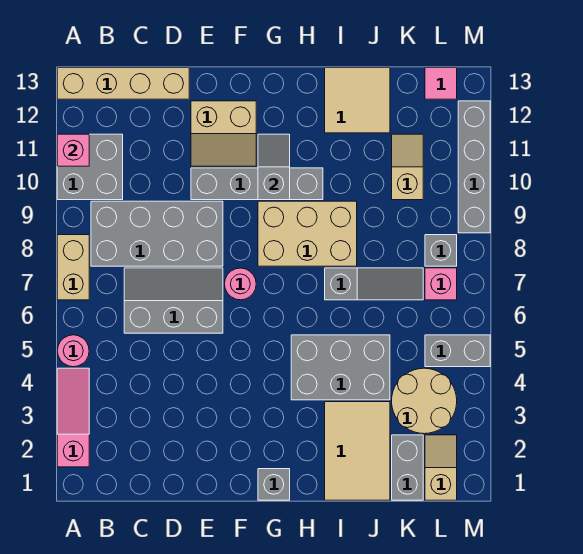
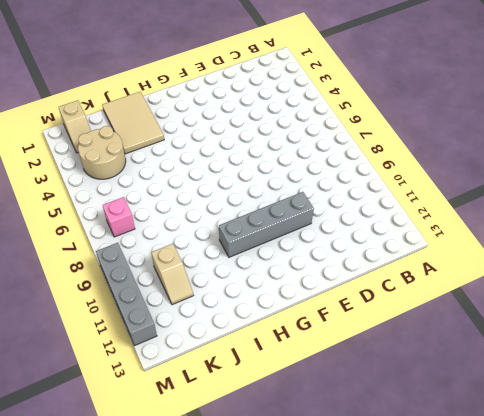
none -> pink 1x3 slope [57,368,89,467]
none -> pink 1x1 round brick [57,335,89,367]
none -> tan 1x2 brick [57,235,89,300]

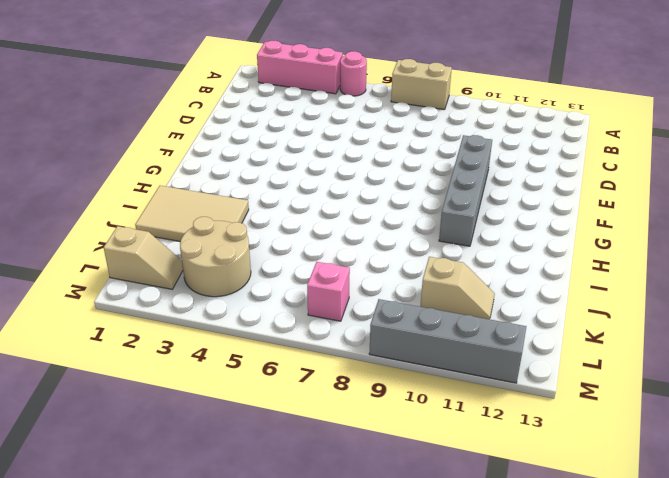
pink 1x3 brick [257,41,343,94] -> pink 1x3 slope [57,368,89,467]
none -> grey 2x2 brick [57,134,123,200]
none -> tan 1x4 brick [57,68,189,99]
none -> grey 2x4 brick [91,201,223,266]

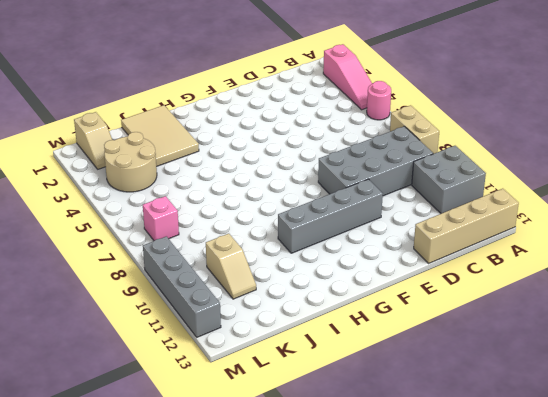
none -> grey 2x3 slope [124,268,223,333]
none -> tan 2x2 slope [191,101,256,166]
none -> pink 1x1 round brick [225,268,256,300]

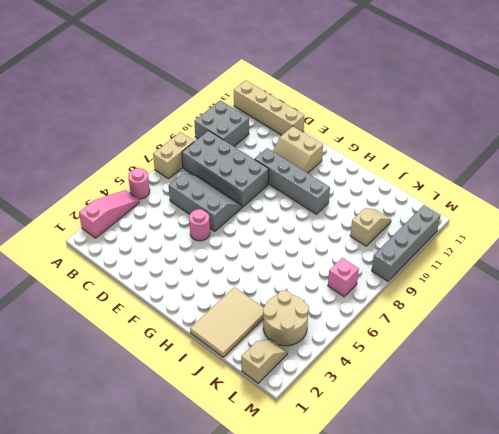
pink 1x1 round brick [189,209,210,241] -> pink 1x1 round brick moved to [225,268,256,300]
none -> grey 1x1 brick [258,469,290,500]
none -> tan 2x3 brick [258,201,357,266]
none -> grey 2x3 brick [291,335,390,400]

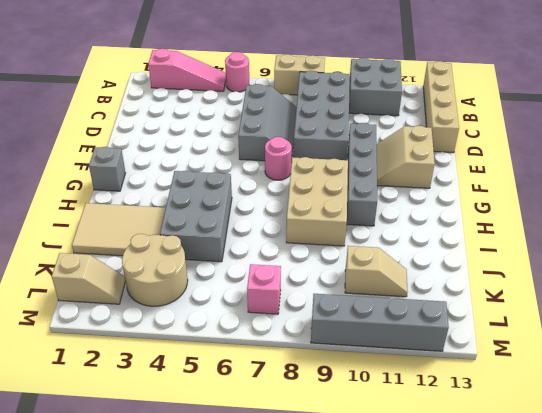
none -> grey 1x3 slope [325,268,423,300]
none -> tan 2x2 tile [325,68,390,133]
none -> grey 1x2 brick [392,435,423,500]

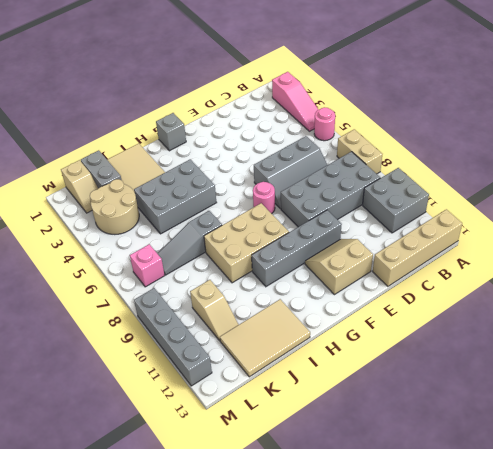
tan 2x3 tile [220,299,310,377] -> tan 2x2 tile [325,68,390,133]
none -> grey 1x2 brick [425,335,490,367]
none -> grey 1x1 brick [425,235,457,266]
none -> pink 1x1 tile [425,68,457,99]

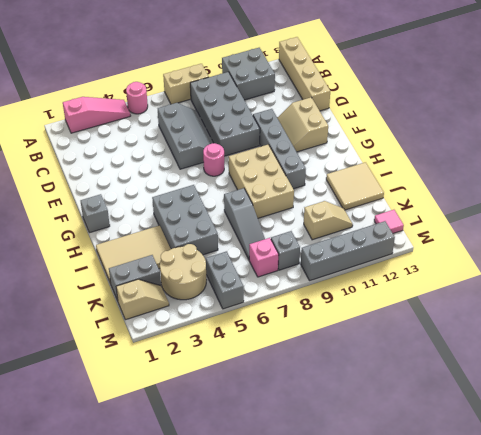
none -> pink 1x1 brick [57,134,89,166]
none -> grey 1x2 slope [258,134,290,200]

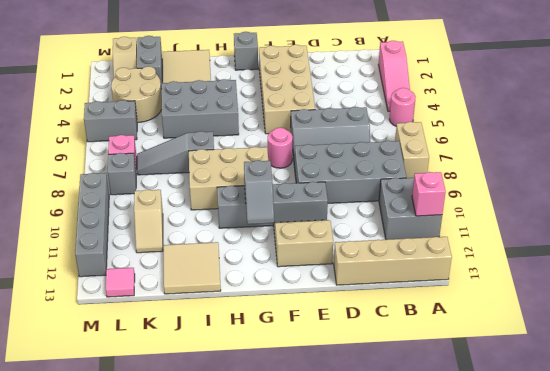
tan 2x4 brick [259,45,315,134] -> none

